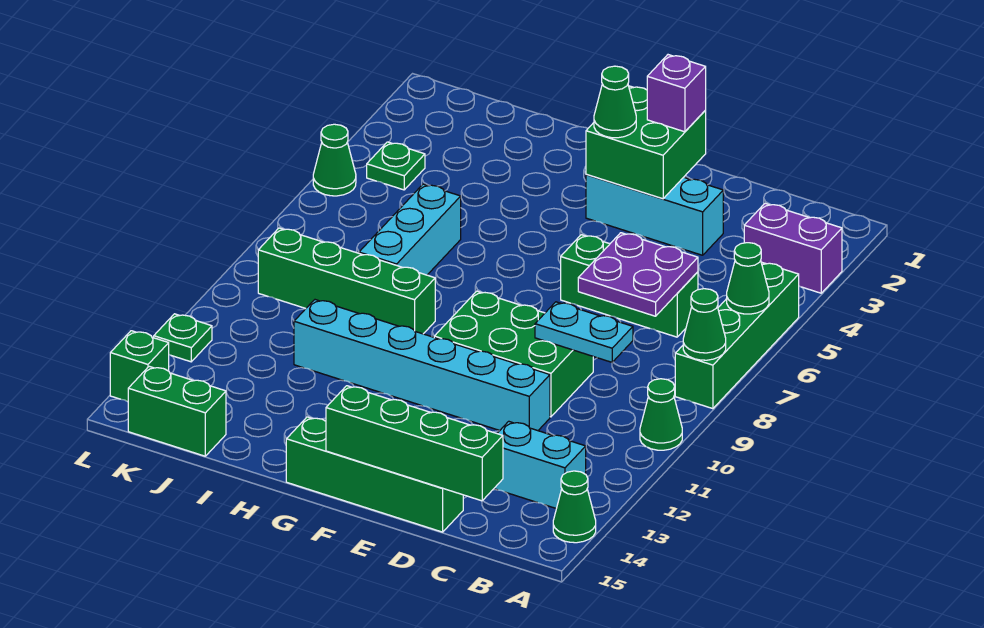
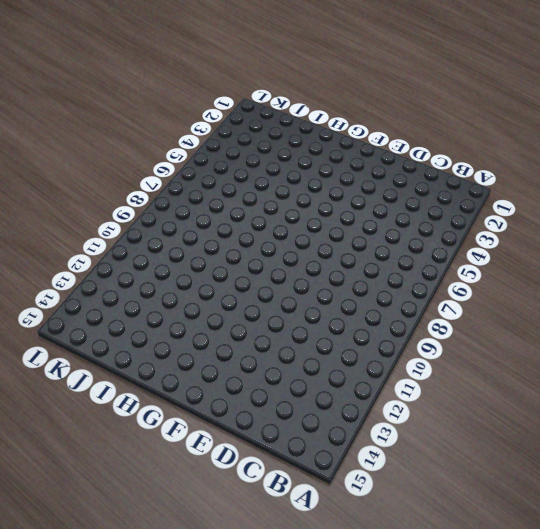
none -> purple 1x2 brick [744,203,842,293]
none -> green 1x4 brick [675,262,799,409]
none -> green 1x1 cone [640,379,682,450]

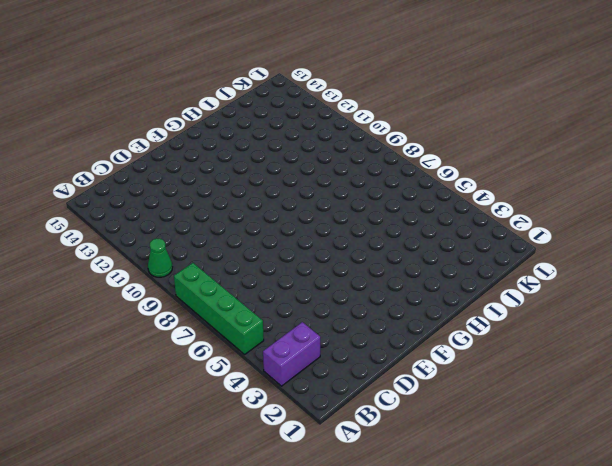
none -> green 1x1 cone [553,471,596,543]
none -> cyan 1x2 brick [494,421,586,509]
none -> green 1x3 brick [561,235,698,337]

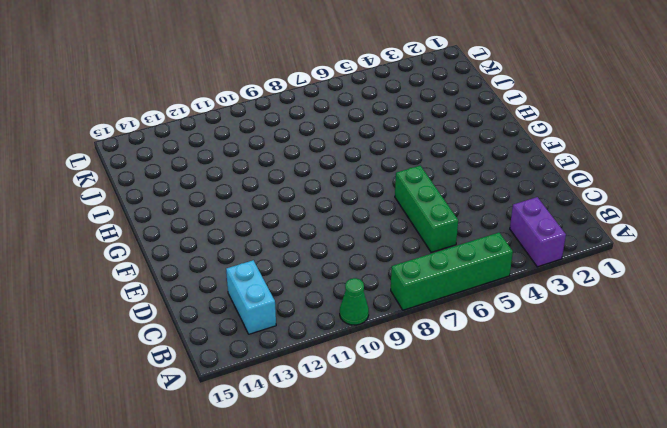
none -> green 1x1 cone [553,471,596,543]
none -> cyan 1x3 brick [586,174,723,255]
none -> green 2x3 brick [434,291,593,417]

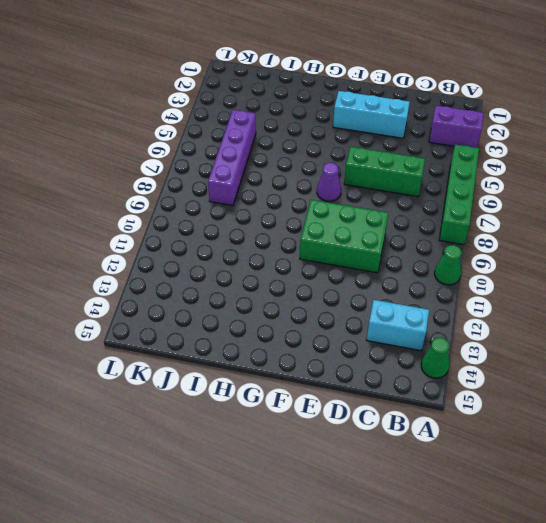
purple 1x1 cone [317,163,341,201] -> none
purple 1x4 brick [208,110,256,205] -> none
none -> cyan 1x6 brick [294,300,550,431]
none -> green 1x4 brick [286,417,463,532]
none -> green 1x4 brick [258,228,435,334]

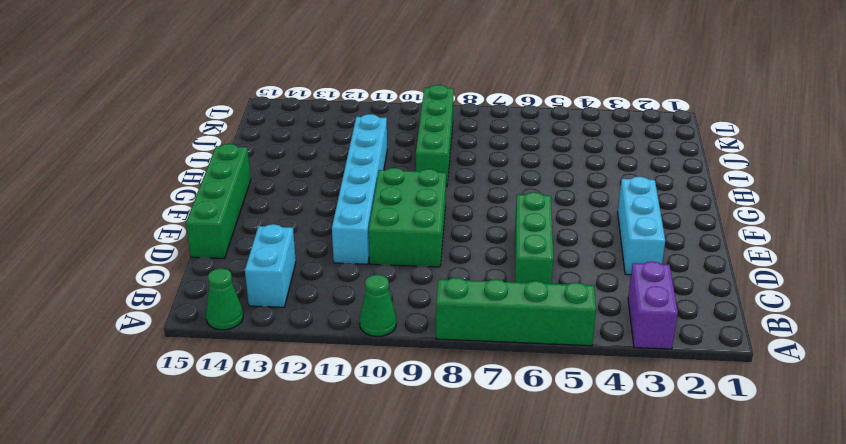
none -> cyan 1x3 brick [359,184,461,275]
none -> green 1x2 brick [128,366,226,456]
none -> green 1x1 plate [367,142,425,190]

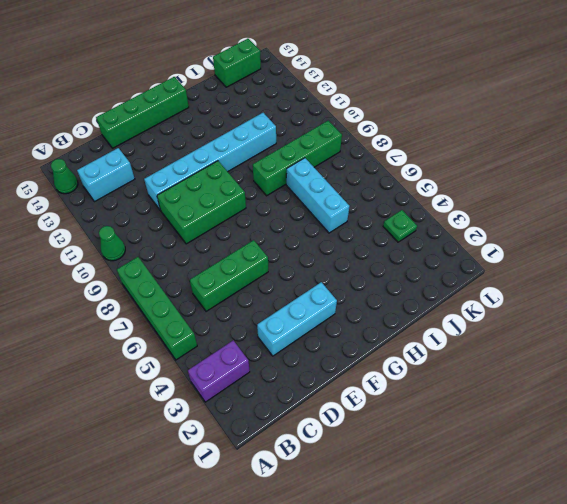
none -> green 1x1 cone [313,124,356,196]
none -> green 1x1 plate [154,314,212,362]
none -> green 1x1 brick [110,331,169,402]

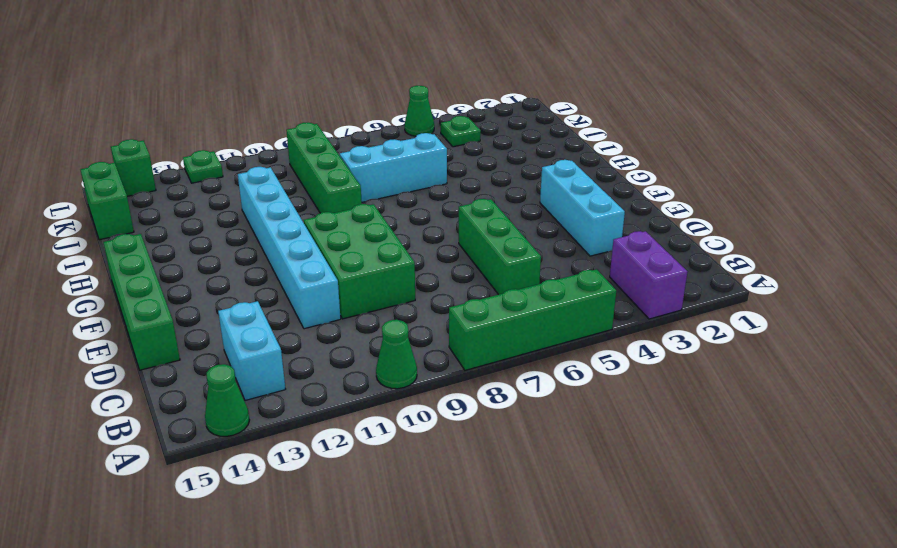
none -> green 1x1 cone [727,243,769,314]
none -> green 1x1 cone [683,289,726,360]
none -> purple 2x2 plate [578,233,698,316]

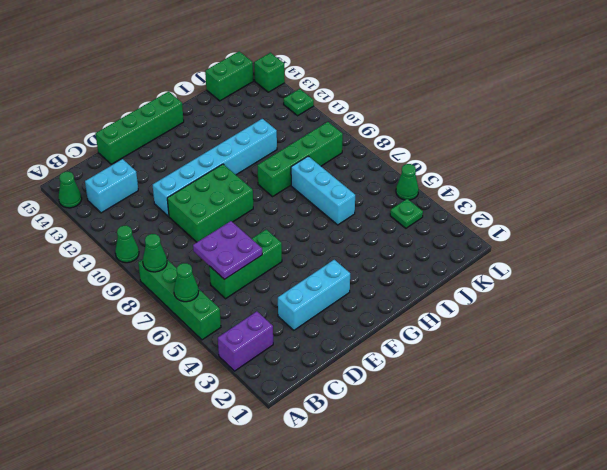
none -> cyan 1x2 plate [535,302,633,362]
none -> green 1x4 brick [326,386,503,501]
none -> green 2x2 brick [586,86,706,199]

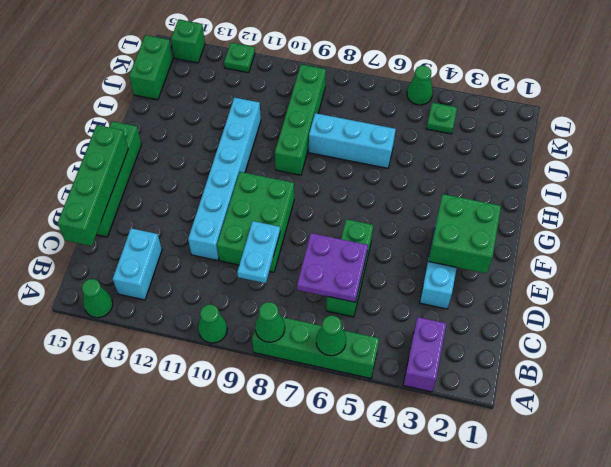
none -> purple 1x1 brick [647,55,706,132]
none -> green 1x1 cone [594,66,636,138]

